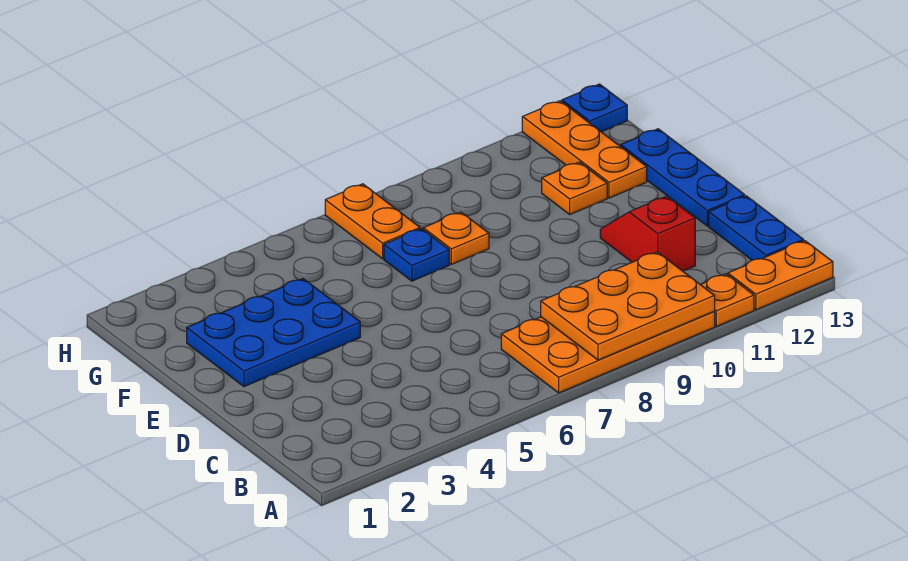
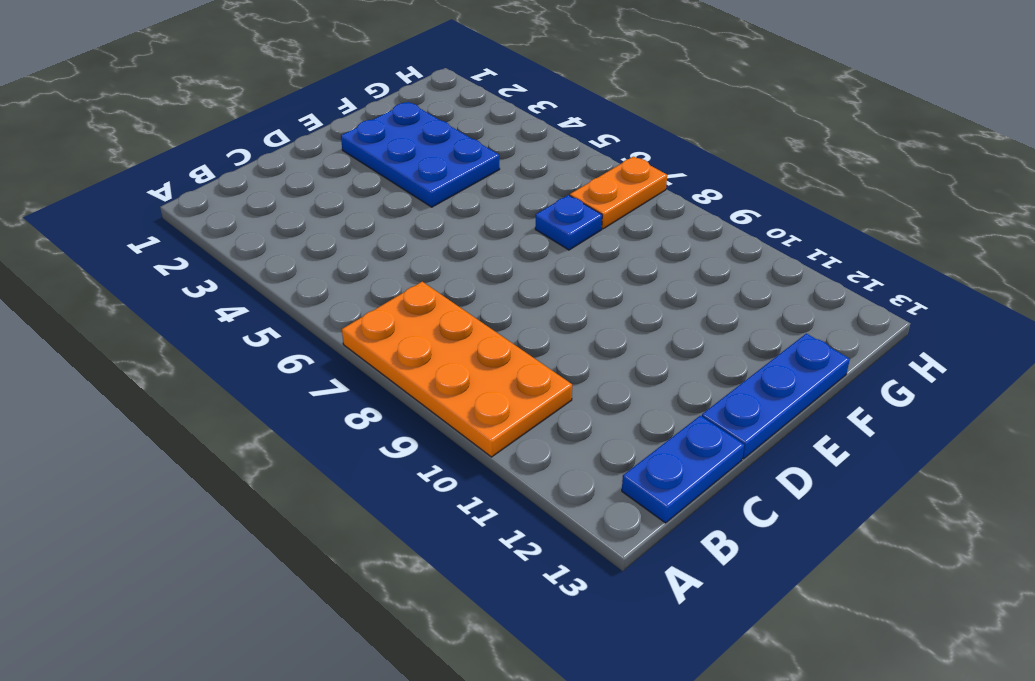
none -> orange 1x1 plate [701,274,754,326]
none -> orange 1x2 plate [728,241,833,310]
none -> red 1x2 slope [600,196,695,271]

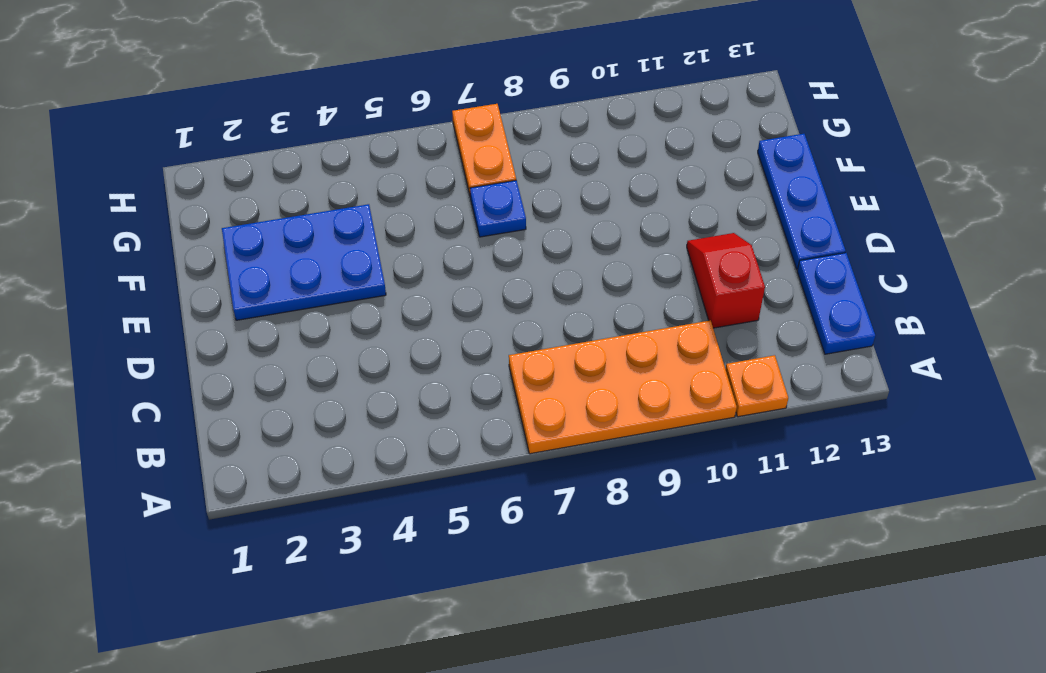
none -> orange 1x2 plate [728,241,833,310]
none -> orange 1x1 plate [423,212,489,264]
none -> orange 1x1 plate [542,162,607,214]

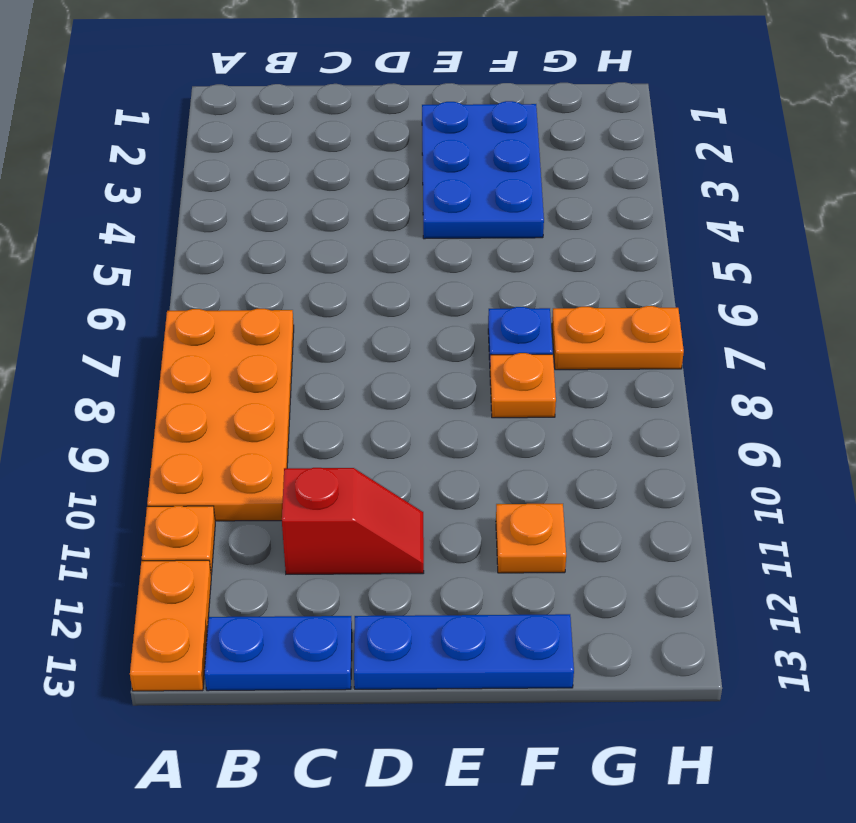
none -> orange 1x3 plate [522,101,647,198]
none -> blue 1x1 plate [562,84,627,132]
none -> orange 2x3 plate [541,252,715,360]

